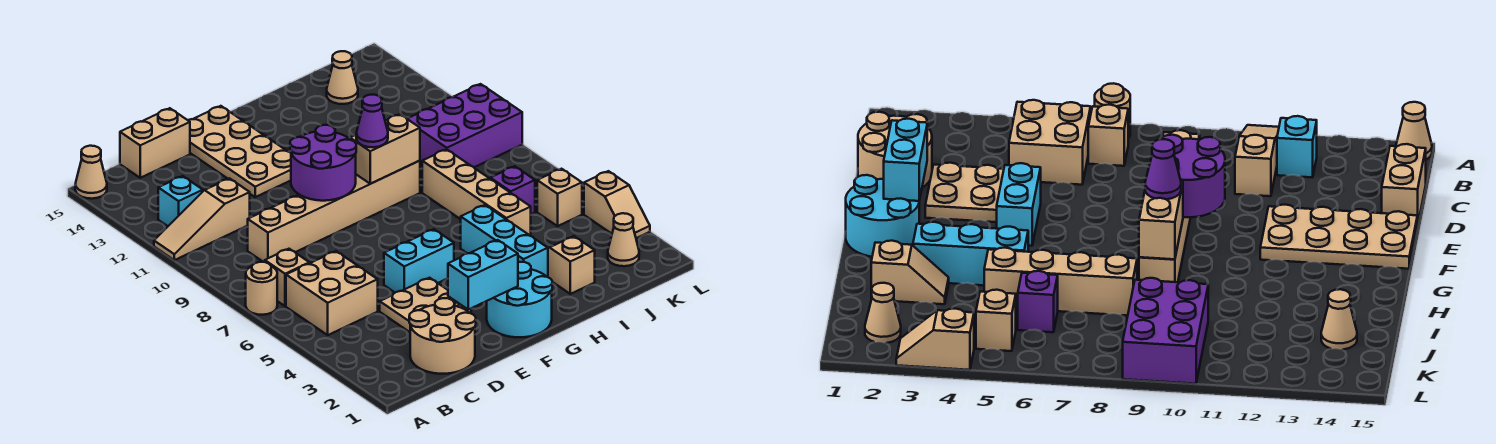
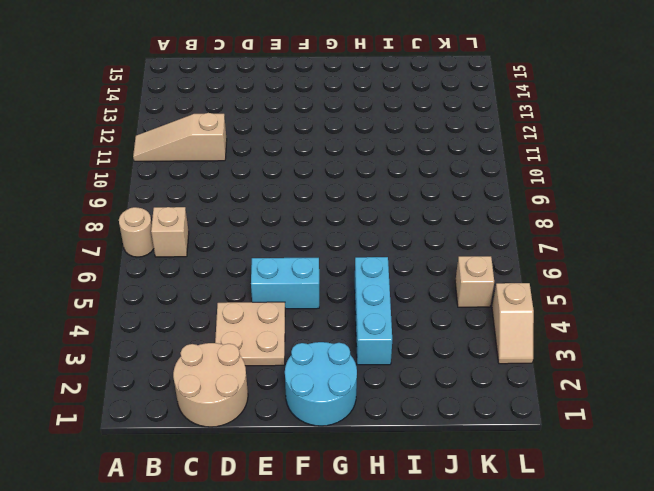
none -> tan 1x1 cone [75,146,107,199]
none -> tan 2x2 brick [286,251,378,335]
none -> cyan 1x1 brick [158,176,203,226]

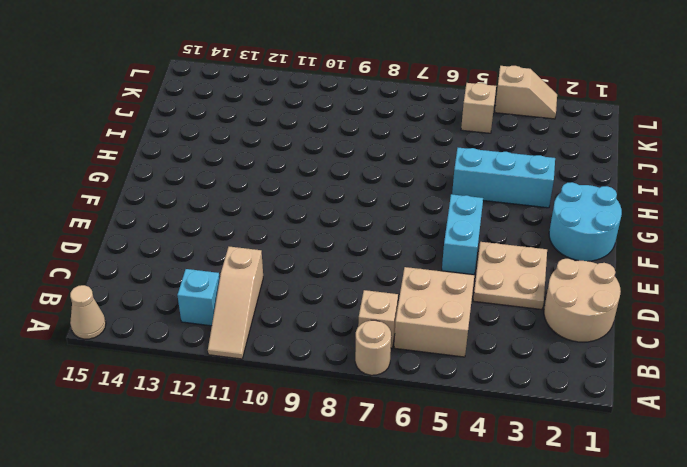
none -> tan 1x6 brick [248,161,420,262]
none -> tan 1x2 brick [120,108,190,178]
none -> tan 2x4 plate [188,106,291,197]

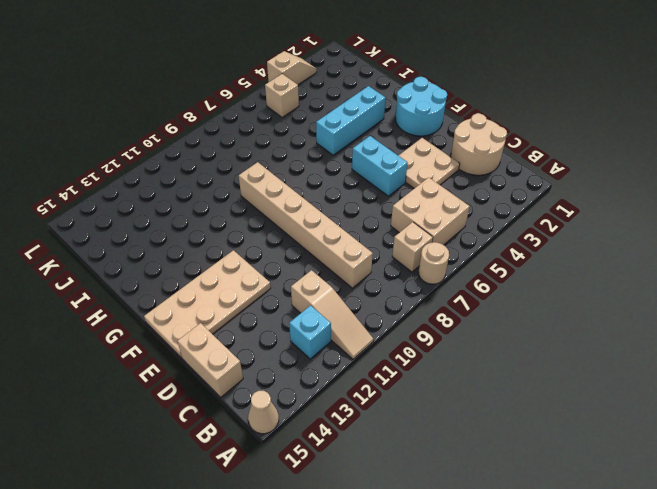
none -> tan 1x2 slope [548,236,595,294]
none -> tan 1x4 brick [422,149,531,236]
none -> purple 1x1 brick [490,166,535,214]

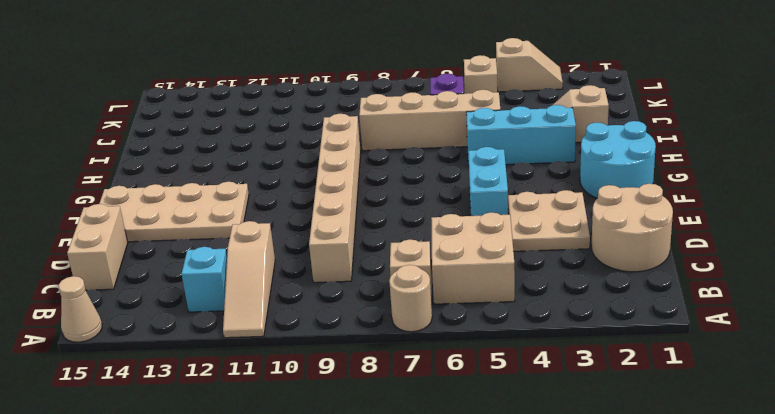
none -> purple 2x3 brick [407,84,522,167]
none -> tan 1x1 cone [327,51,358,104]
none -> tan 1x1 cone [608,213,639,266]

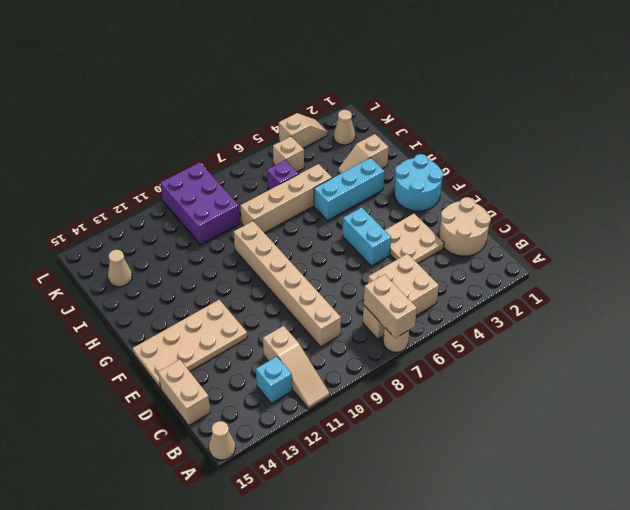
tan 1x2 brick [364,274,417,338] -> tan 1x2 brick moved to [350,114,420,184]
none -> cyan 1x2 brick [448,240,518,309]
none -> purple 2x2 round brick [290,125,356,201]
none -> purple 1x1 cone [356,95,388,147]

